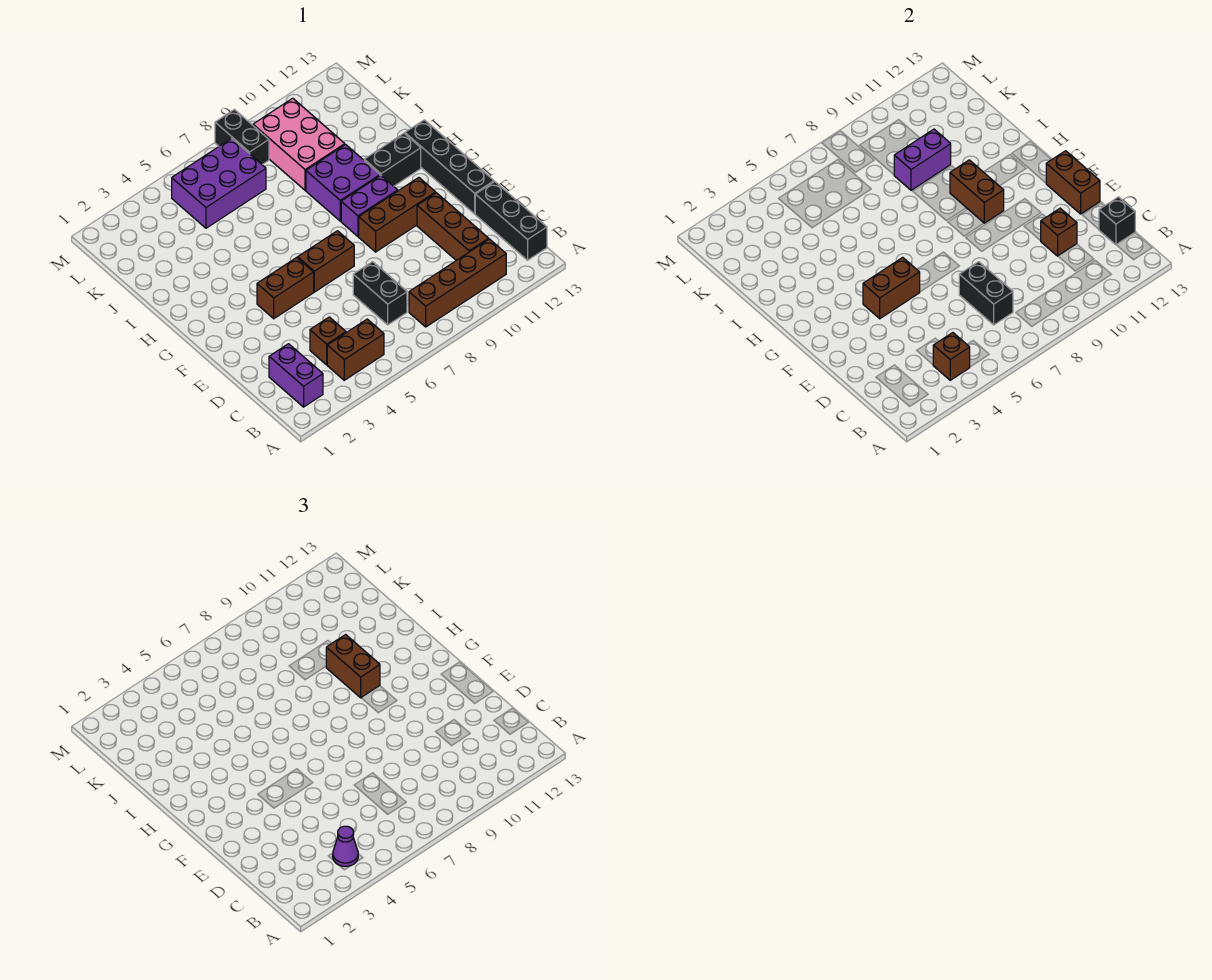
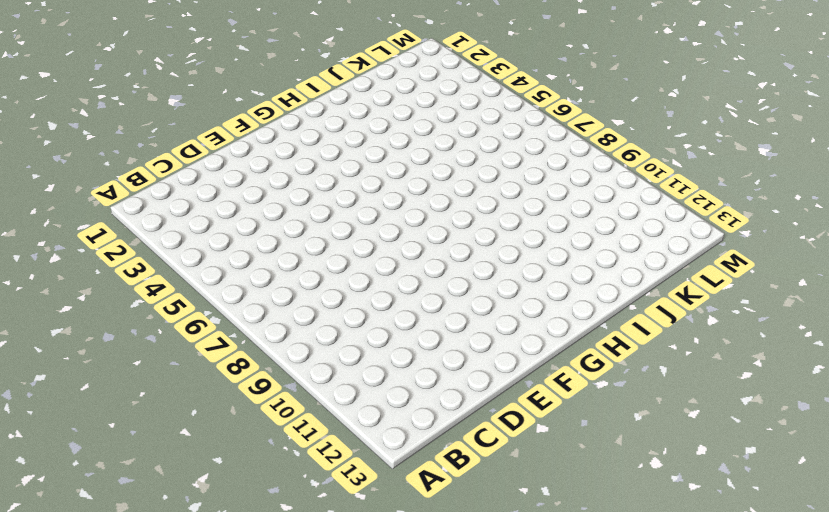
none -> purple 1x2 brick [269,344,323,407]
none -> brown 1x2 brick [327,319,384,380]
none -> brown 1x4 brick [409,239,506,327]

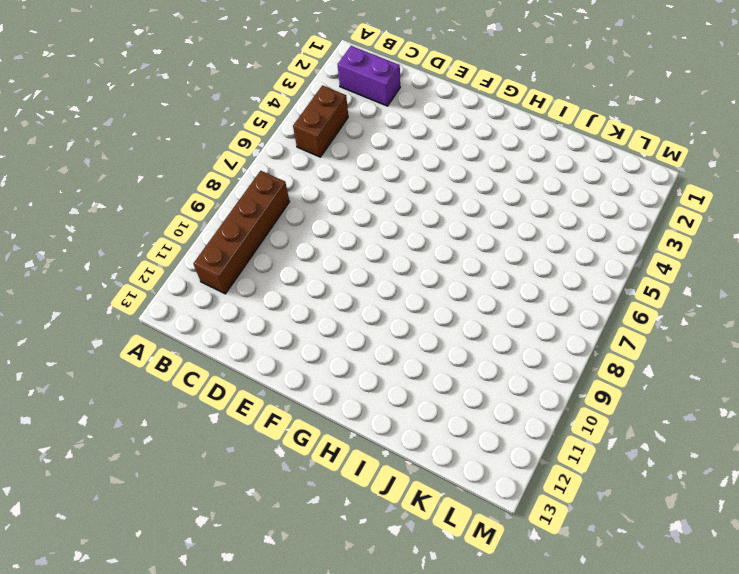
none -> black 1x3 brick [475,182,547,260]
none -> brown 1x1 brick [310,317,346,365]
none -> black 1x2 brick [353,262,407,325]

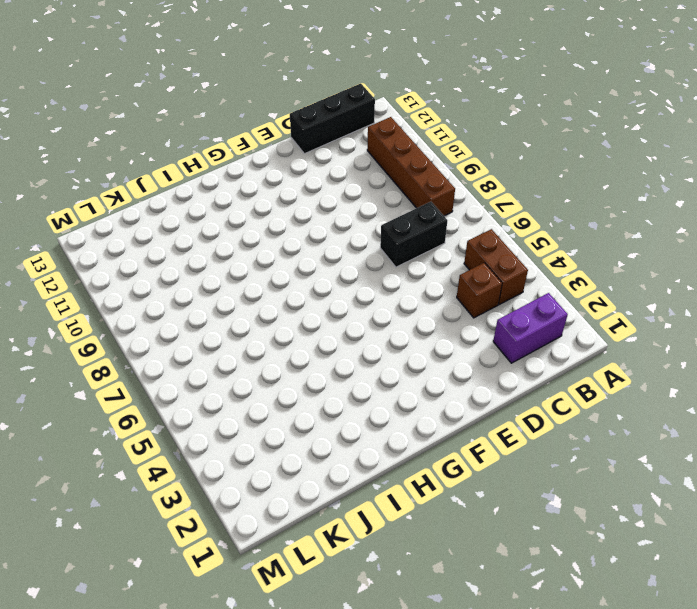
none -> brown 1x3 brick [417,193,489,260]
none -> black 1x4 brick [405,120,494,214]
none -> brown 1x2 brick [257,257,314,319]

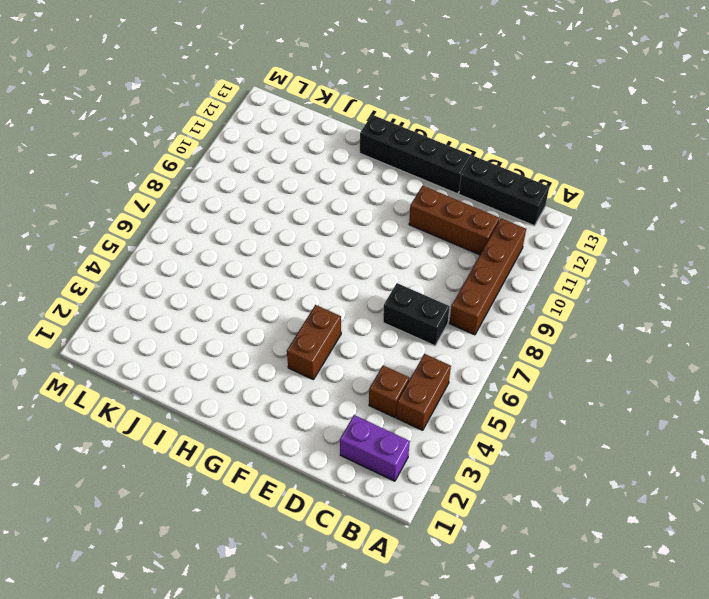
none -> brown 1x2 brick [298,231,354,292]
none -> brown 1x3 brick [359,178,436,252]
none -> purple 1x2 brick [341,175,398,236]

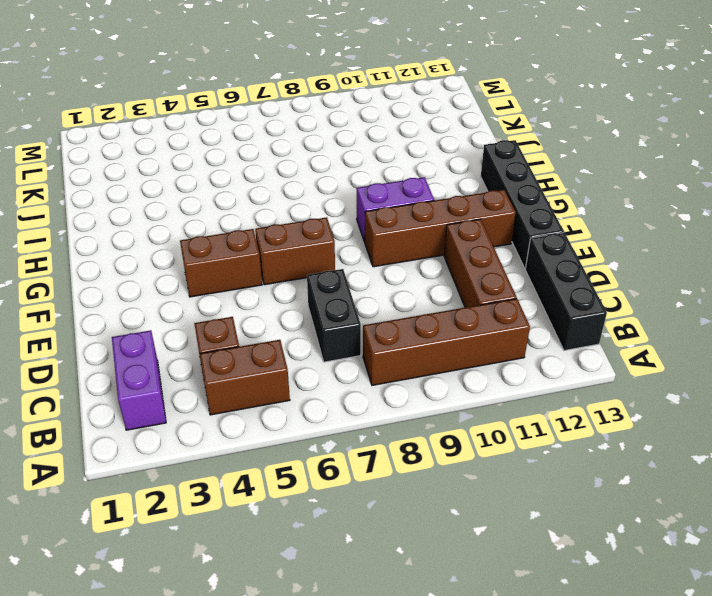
brown 1x4 brick [365,190,516,267] -> brown 1x3 brick [359,178,436,252]
none -> purple 2x2 brick [306,145,380,221]
none -> black 1x2 brick [364,133,421,186]
none -> pink 2x3 brick [253,98,345,190]

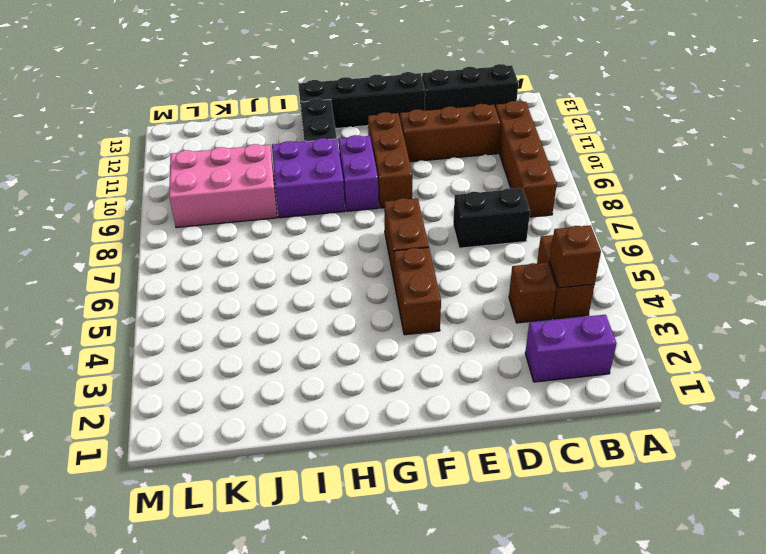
none -> purple 2x3 brick [172,138,266,228]
none -> black 1x2 brick [215,110,269,165]
none -> black 1x2 brick [959,262,1013,325]

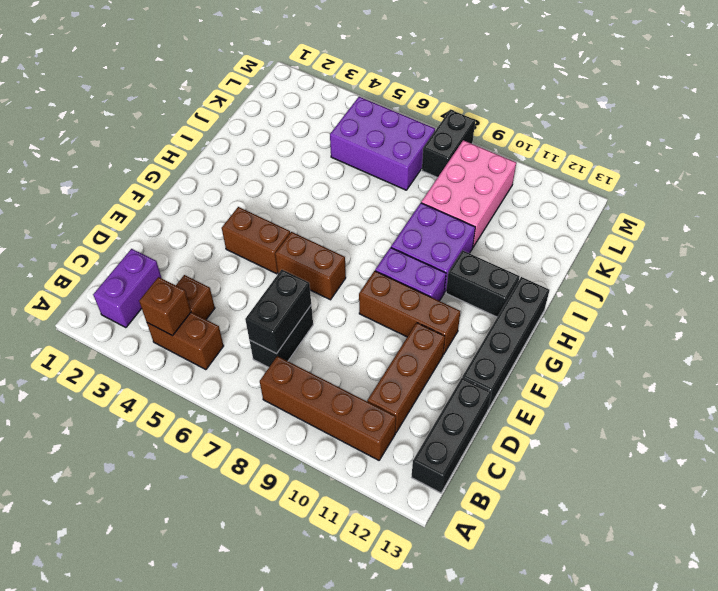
none -> black 1x1 brick [1099,197,1135,245]
none -> brown 1x1 brick [1041,208,1077,256]
none -> brown 1x2 brick [1046,151,1100,214]

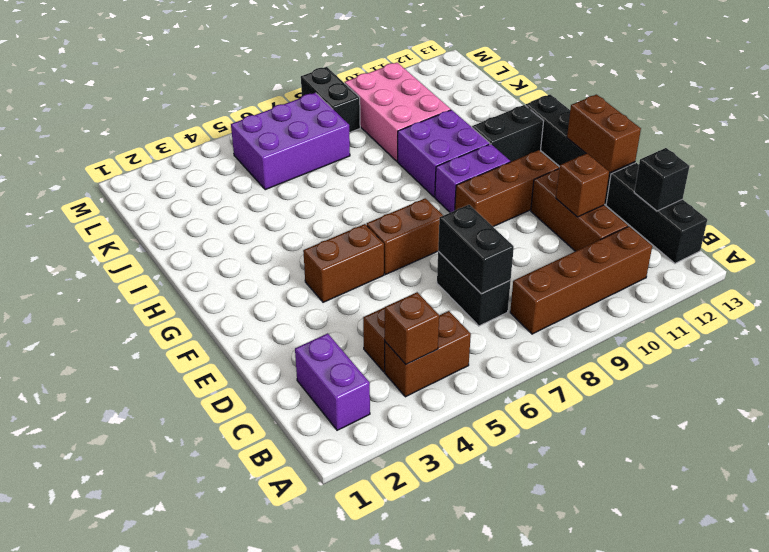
none -> brown 1x2 brick [863,257,920,319]
none -> brown 1x2 brick [950,160,1004,223]
none -> purple 1x2 brick [894,129,951,190]

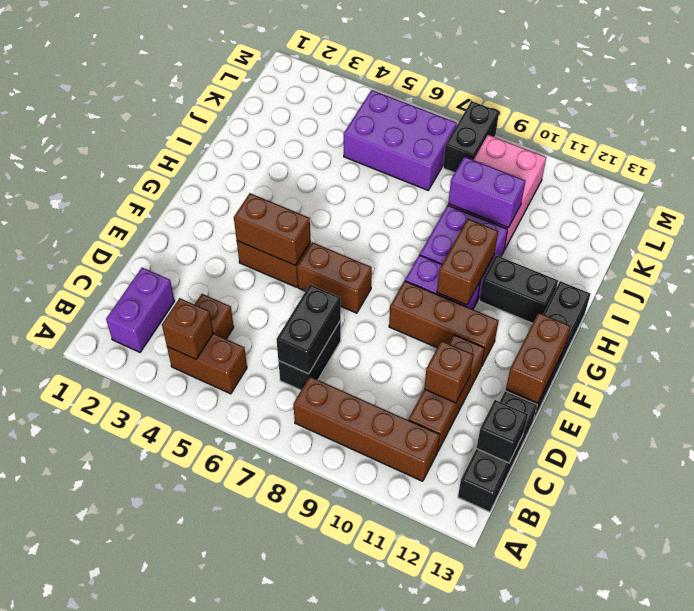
none -> purple 1x1 cone [333,826,358,866]
none -> brown 1x2 brick [326,635,380,698]

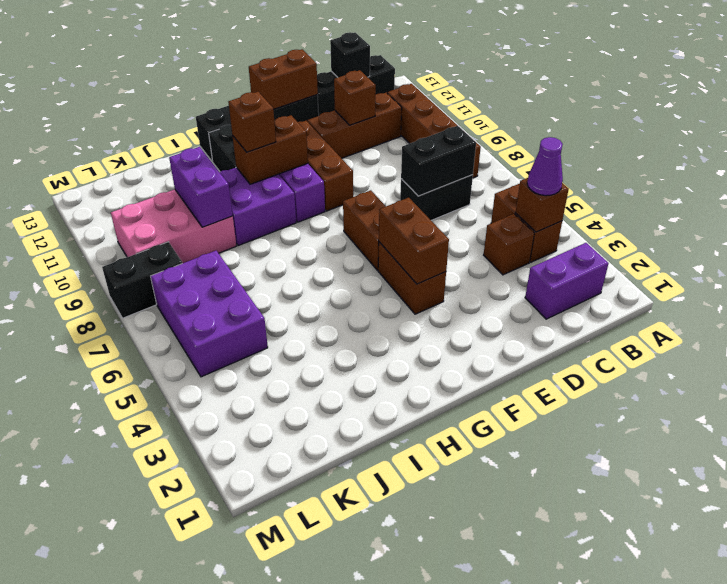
brown 1x1 brick [228,92,276,152] -> brown 1x2 brick [326,635,380,698]

